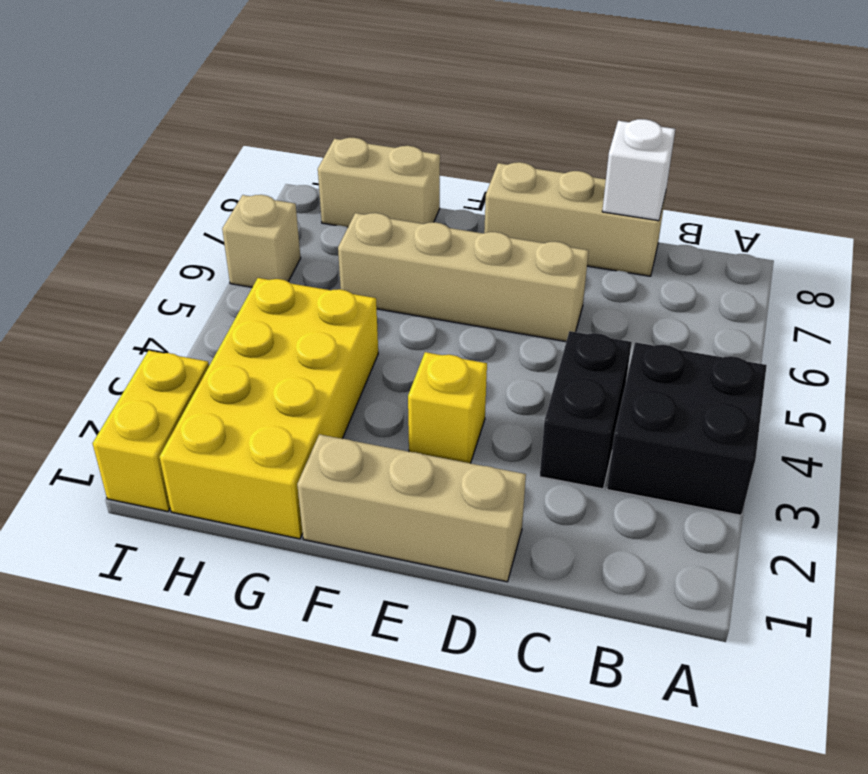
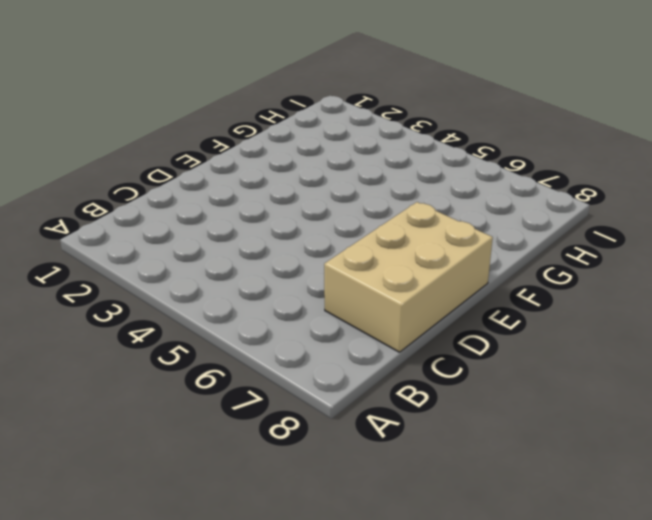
tan 2x3 brick [324,202,493,352] -> tan 1x3 brick [484,162,666,276]
none -> black 2x2 brick [607,342,767,515]
none -> black 1x2 brick [540,331,632,489]

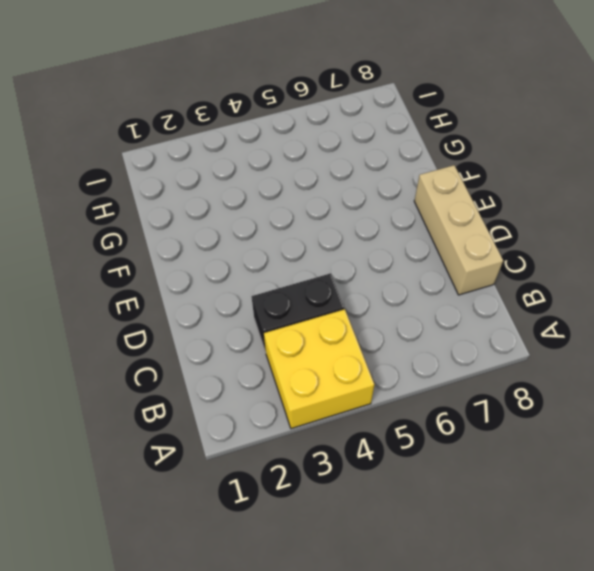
yellow 2x2 brick [264,309,374,429] -> black 2x2 brick [607,342,767,515]
none -> tan 1x3 brick [297,434,526,582]
none -> tan 1x4 brick [338,213,589,342]

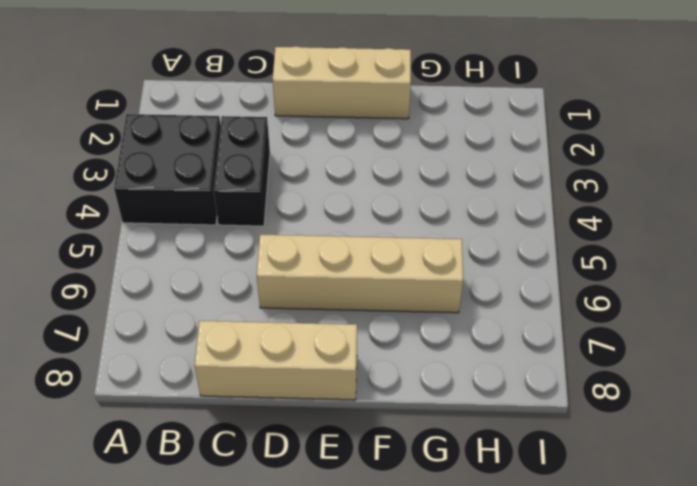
none -> yellow 1x1 brick [408,352,487,463]
none -> yellow 2x4 brick [160,278,378,539]

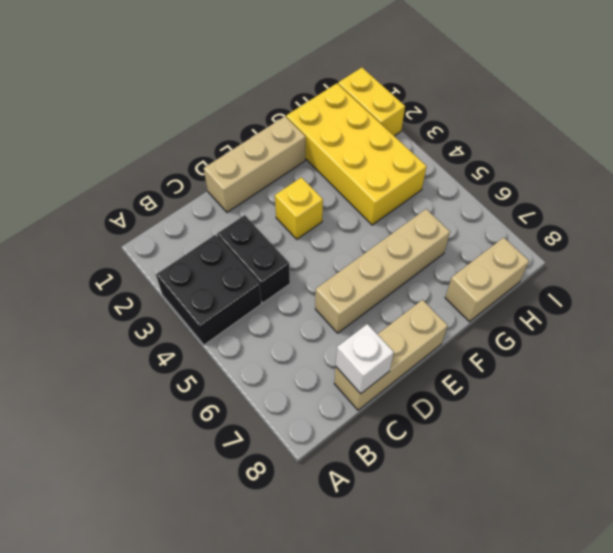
none -> tan 1x1 brick [222,195,301,287]

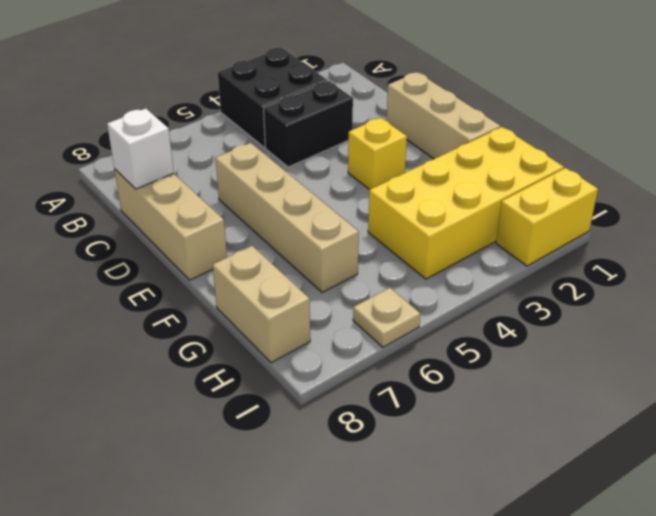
tan 1x1 plate [353,288,420,347] -> tan 1x1 brick [222,195,301,287]

